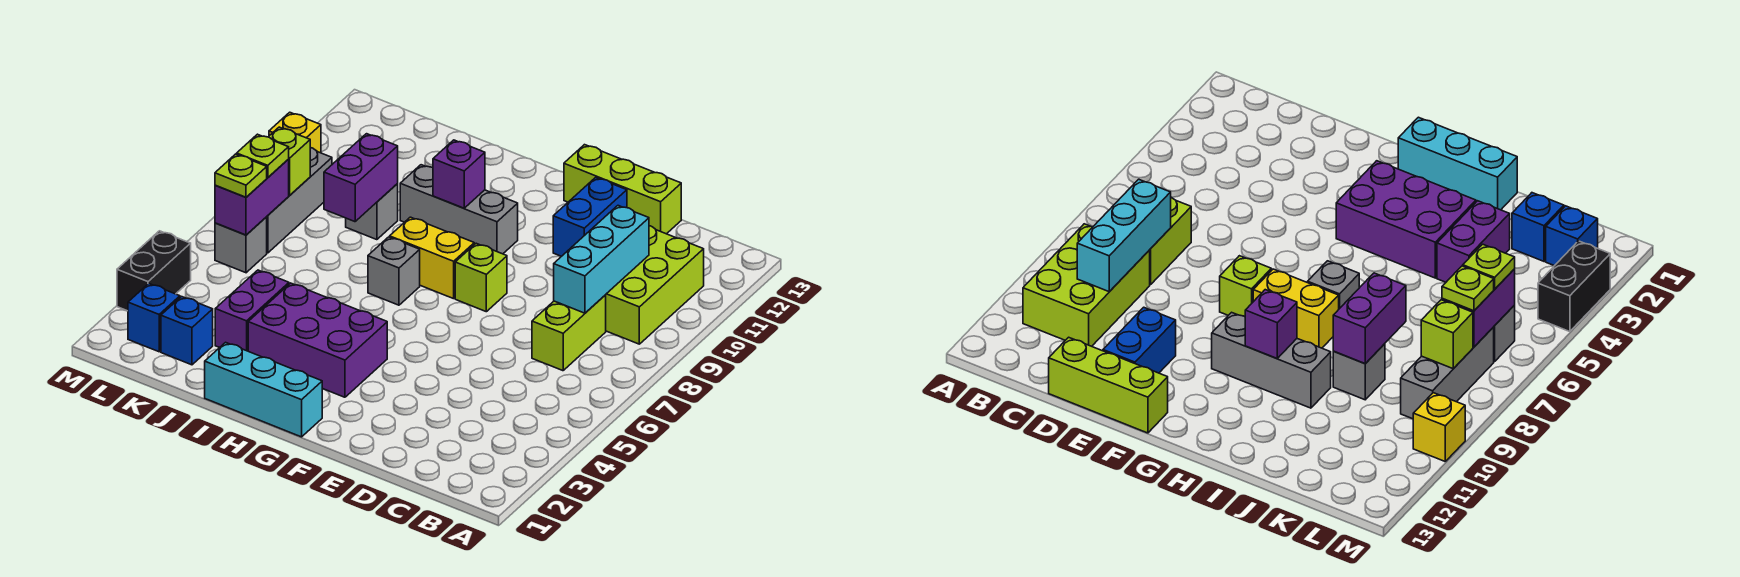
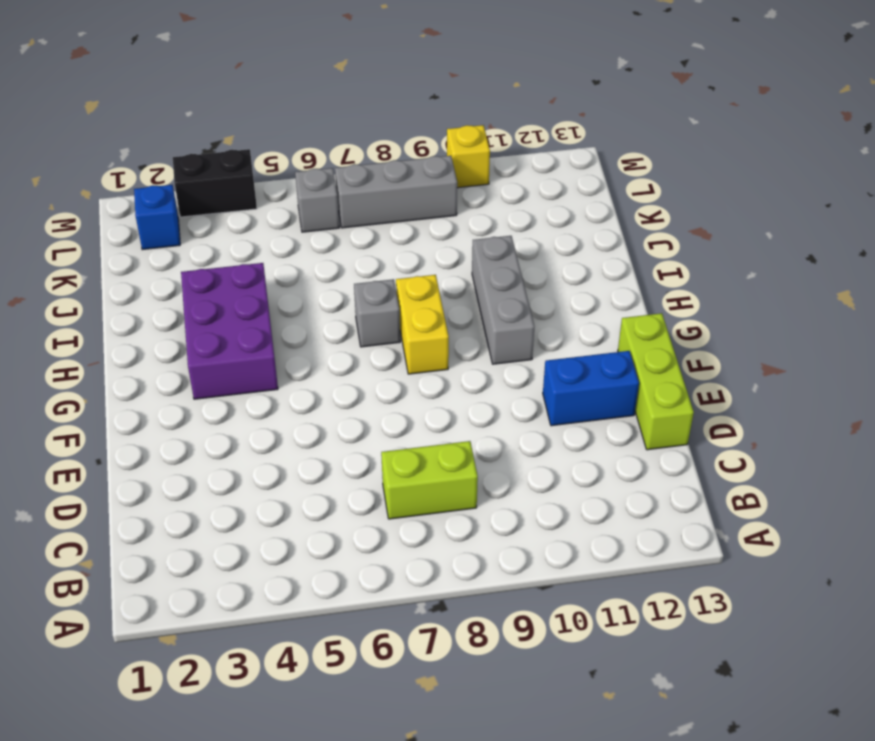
none -> lime 2x3 brick [606,226,704,344]
none -> lime 1x1 brick [455,243,507,312]
none -> cyan 1x3 brick [205,342,322,437]

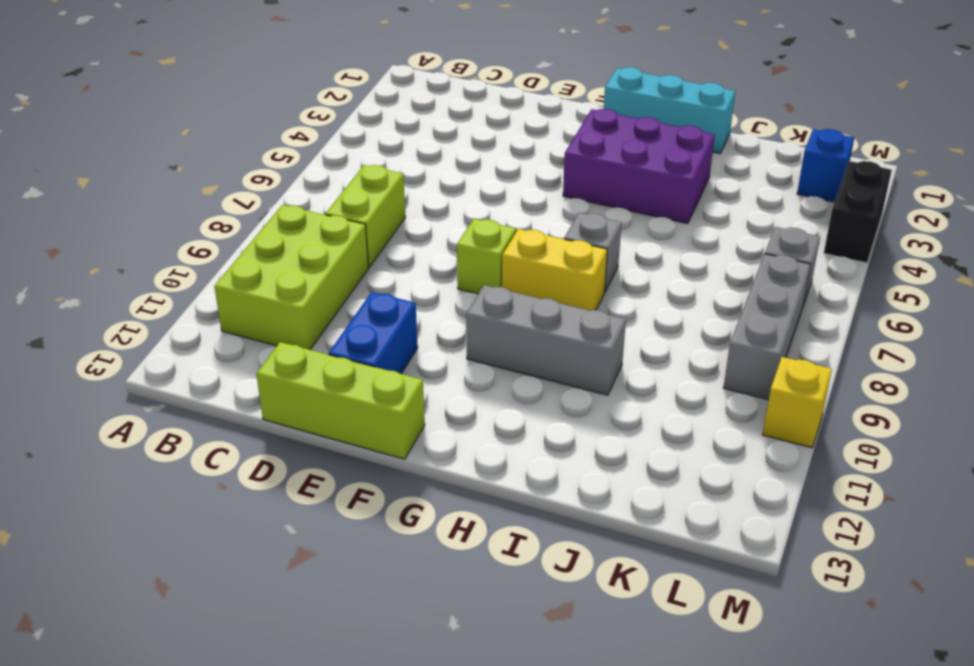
none -> purple 1x2 brick [215,270,289,351]
none -> grey 1x1 brick [346,184,398,240]
none -> blue 1x1 brick [161,297,213,365]

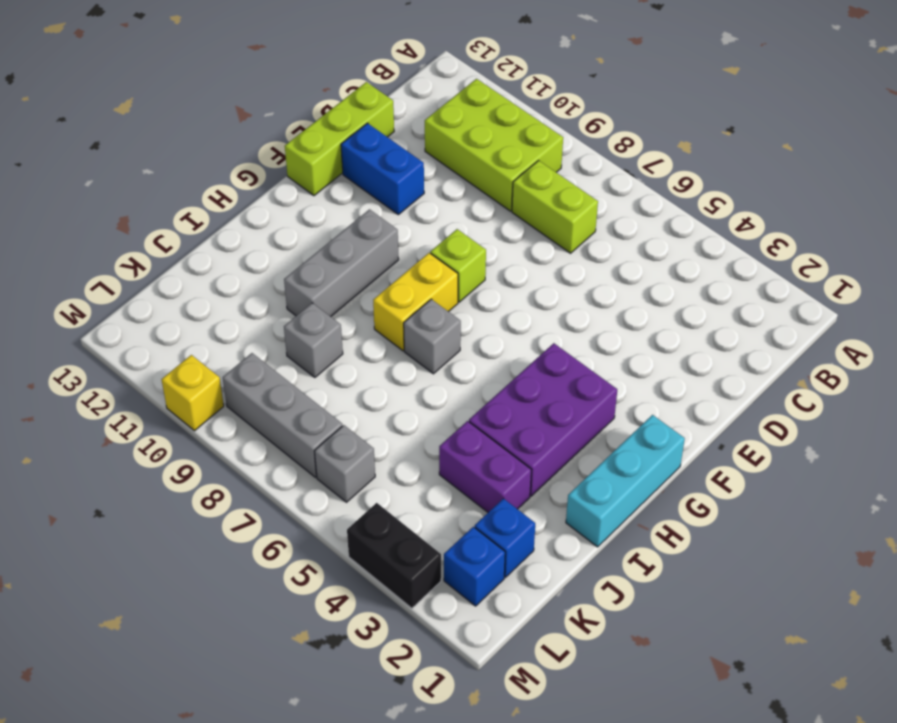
none -> cyan 1x3 brick [554,206,649,313]
none -> purple 1x1 brick [433,140,485,208]
none -> purple 1x2 brick [324,134,398,222]

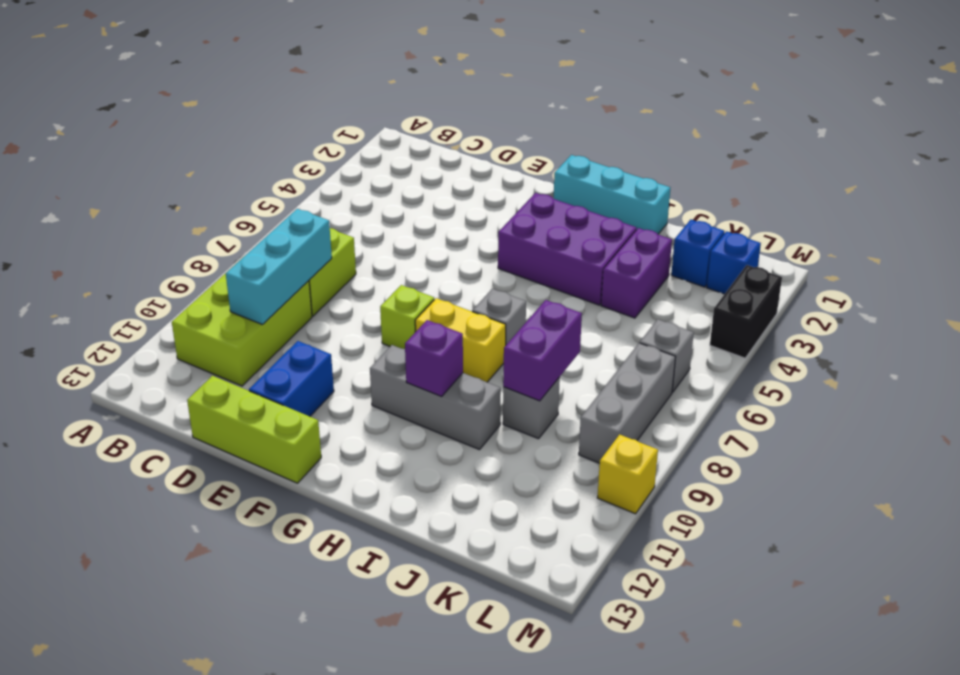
none -> purple 1x2 brick [215,160,289,235]
none -> lime 1x1 brick [269,127,310,195]
none -> lime 1x1 plate [215,154,267,197]

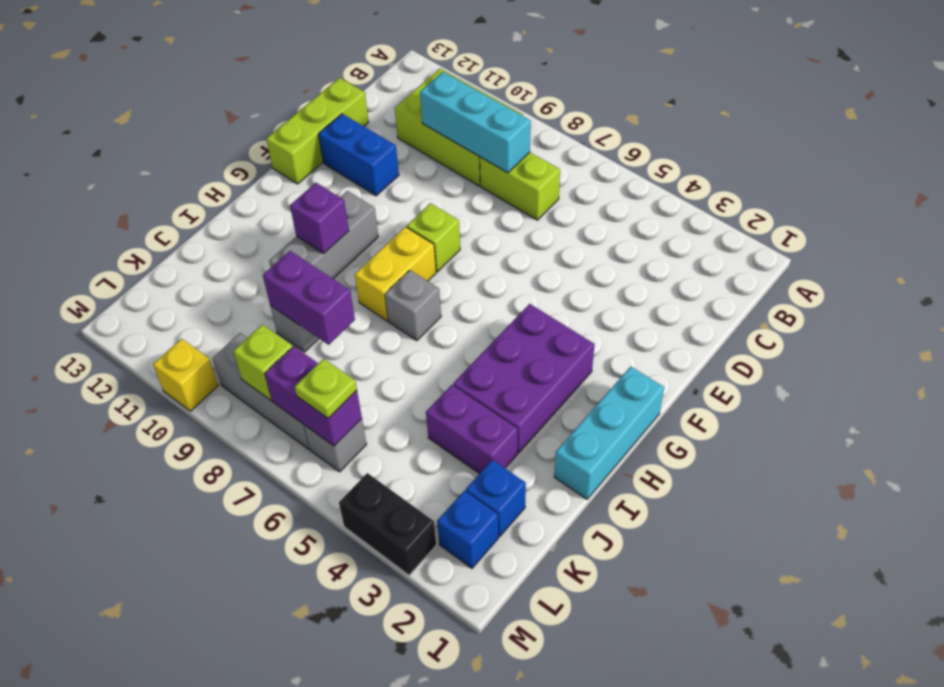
none -> lime 1x1 plate [237,134,289,178]

